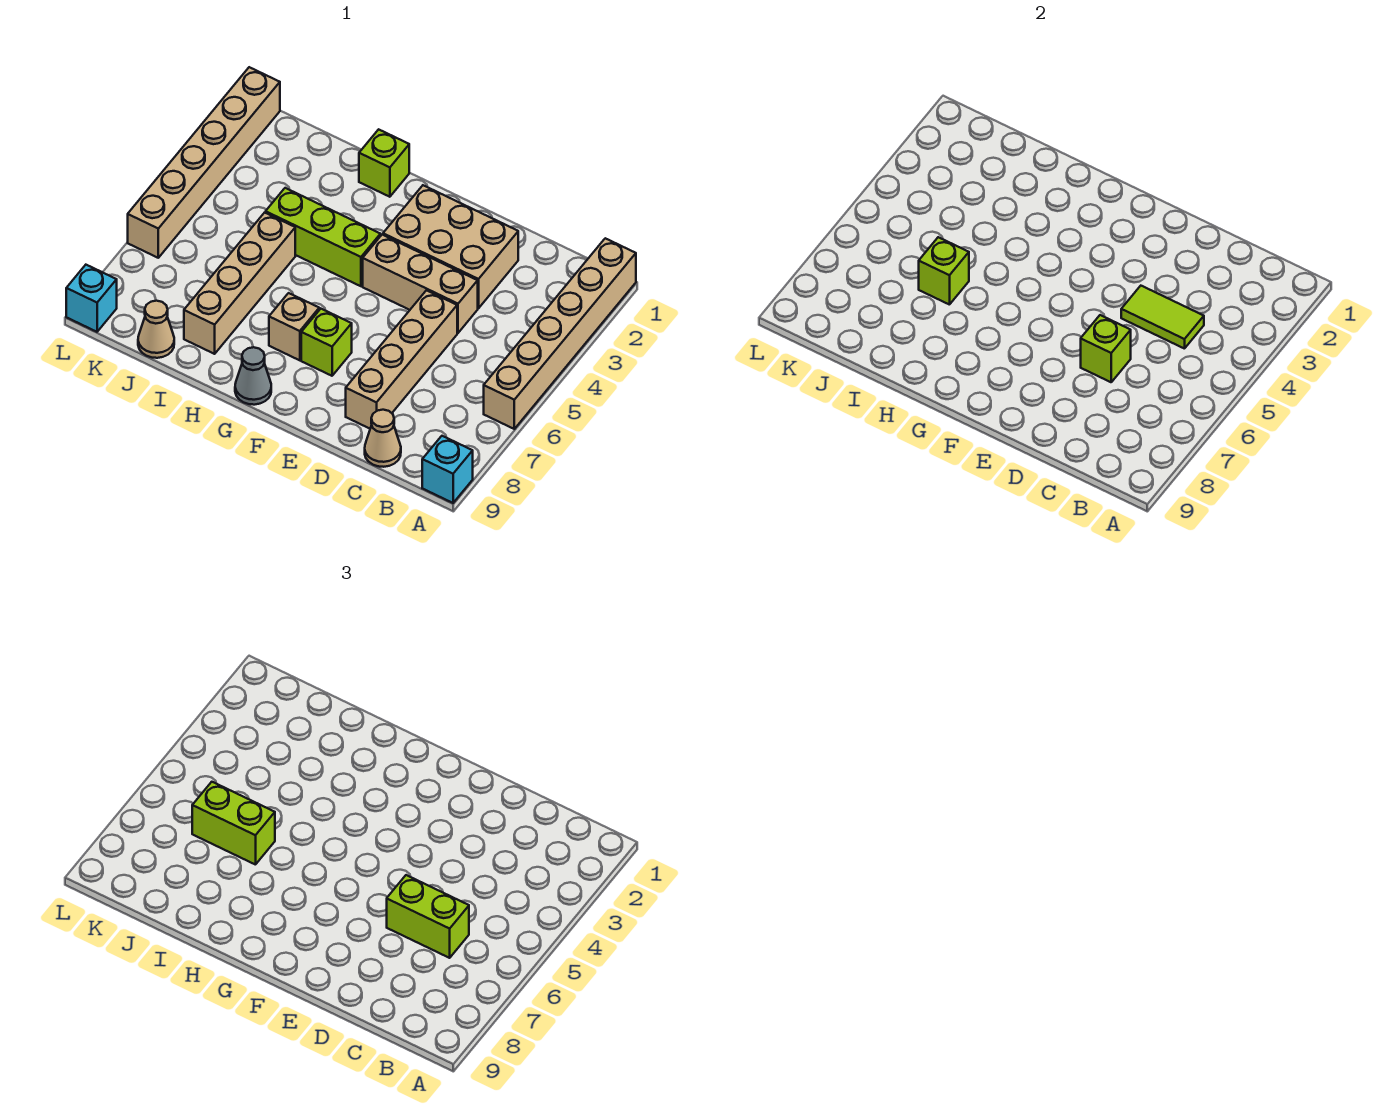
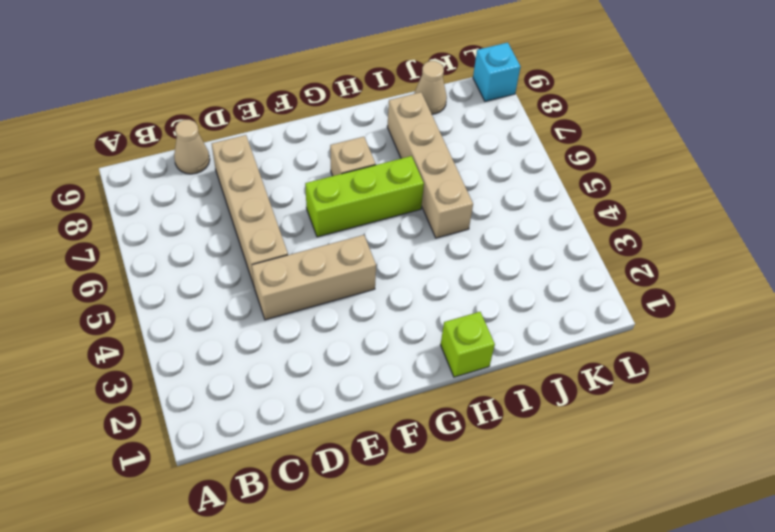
lime 1x3 brick [305,156,424,237] -> lime 1x3 brick moved to [266,188,380,286]
none -> tan 1x6 brick [484,238,636,429]
none -> cyan 1x1 brick [422,436,473,503]
none -> tan 2x3 brick [383,185,518,308]

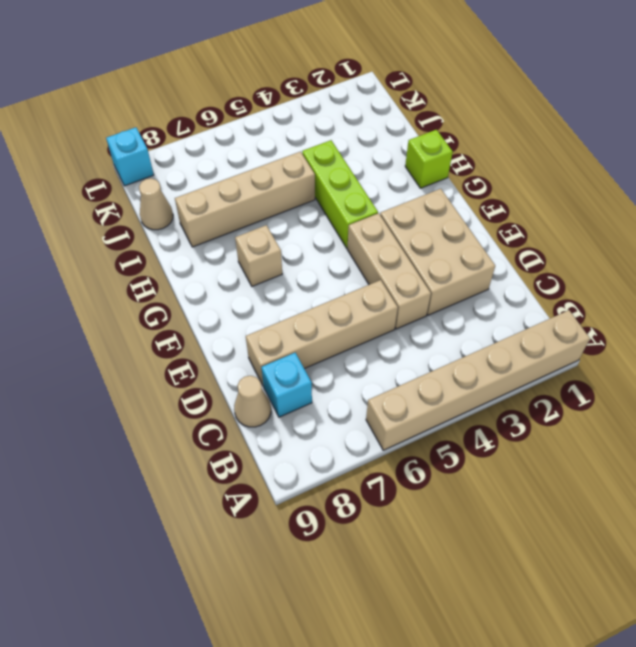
cyan 1x1 brick [262,353,312,417] -> cyan 1x1 brick moved to [422,436,473,503]
none -> lime 1x1 brick [301,309,352,376]
none -> grey 1x1 cone [235,347,271,405]
none -> tan 1x6 brick [128,67,280,258]

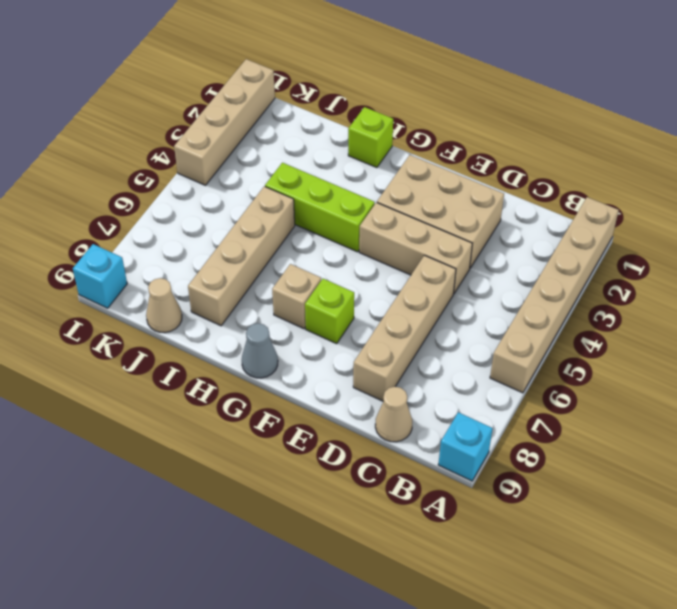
tan 1x4 brick [174,59,275,185] -> tan 1x6 brick [128,67,280,258]
none -> lime 1x2 tile [1121,286,1204,349]
none -> lime 1x1 brick [1081,315,1131,382]
none -> lime 1x1 brick [919,237,969,305]

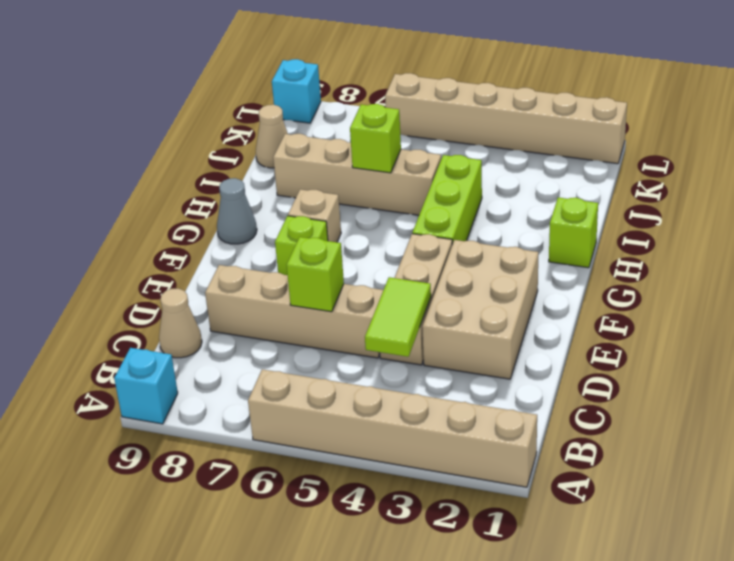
none -> lime 1x2 brick [387,875,469,958]
none -> lime 1x2 brick [192,782,275,865]

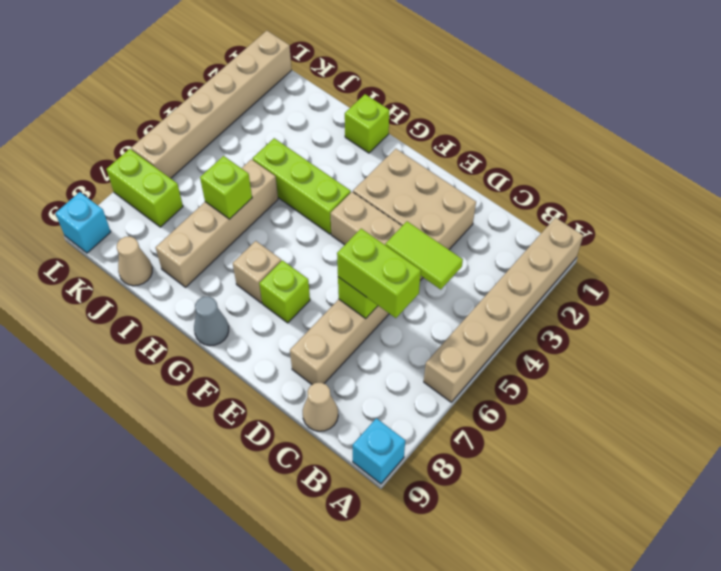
lime 1x2 brick [106,149,183,227] -> lime 1x2 brick moved to [192,782,275,865]

